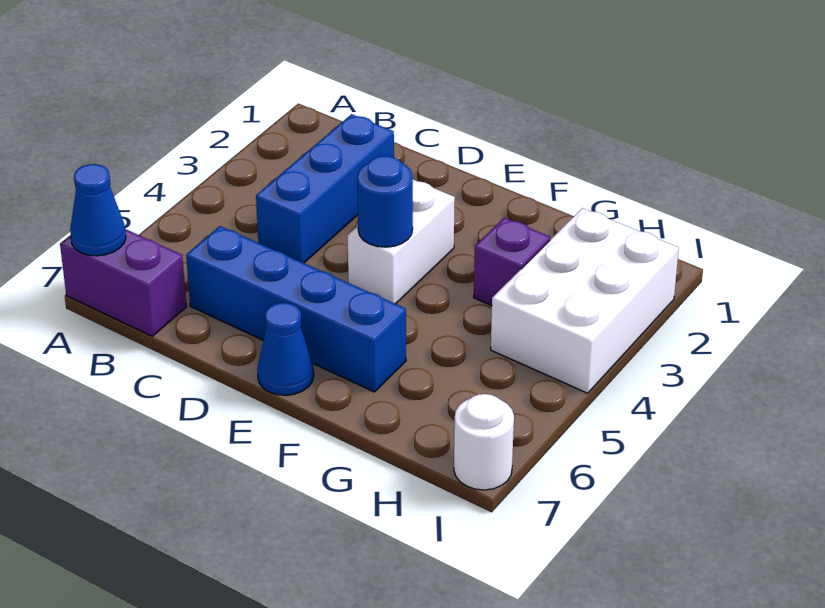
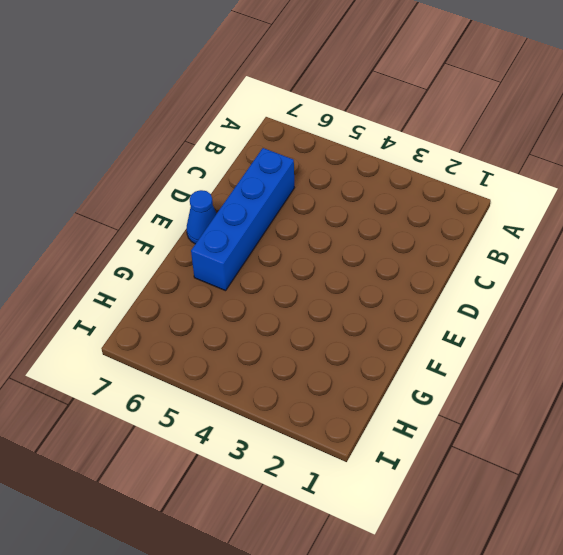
none -> purple 1x2 brick [60,229,186,336]
none -> blue 1x3 brick [256,114,394,263]

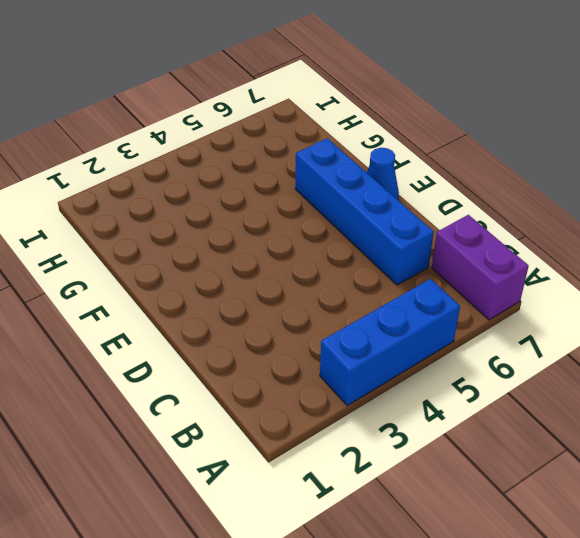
blue 1x3 brick [320,279,460,405] -> blue 1x3 brick moved to [256,114,394,263]
none -> white 1x2 brick [347,180,455,304]
none -> purple 1x1 brick [474,218,550,306]

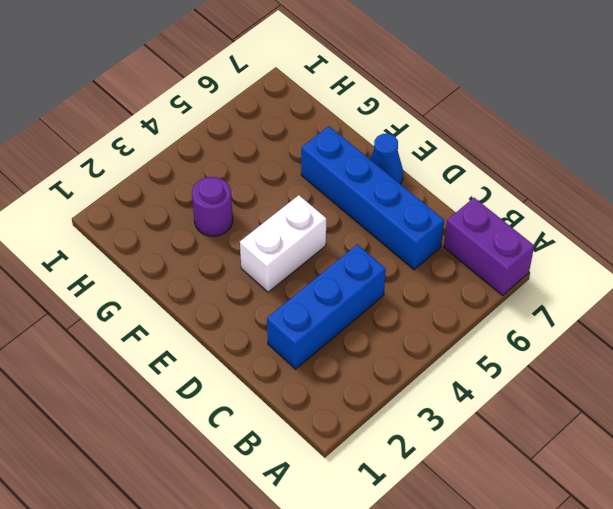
purple 1x1 round brick [192,177,233,236] -> purple 1x1 brick [474,218,550,306]
none -> white 2x3 brick [491,208,679,393]
none -> white 1x1 round brick [454,394,514,490]

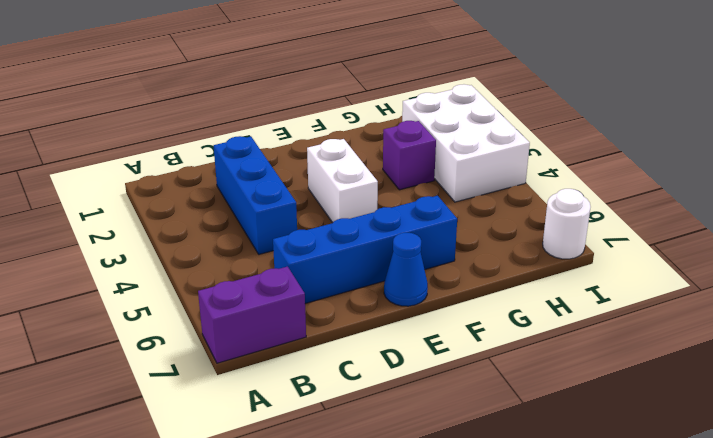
none -> blue 1x1 cone [70,164,126,256]
none -> blue 1x1 round brick [357,156,413,247]

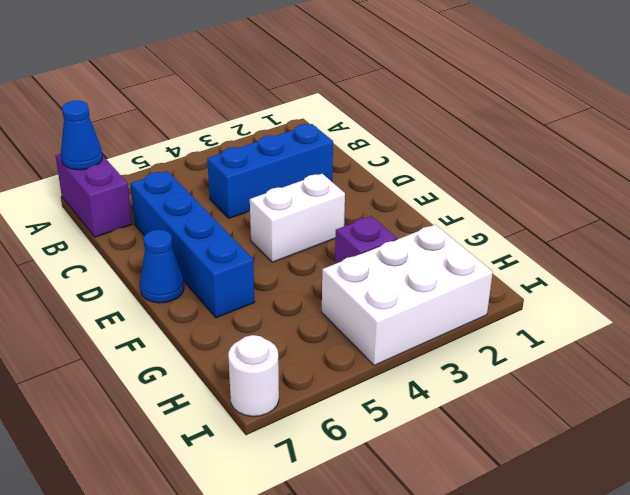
none -> blue 1x1 round brick [357,156,413,247]

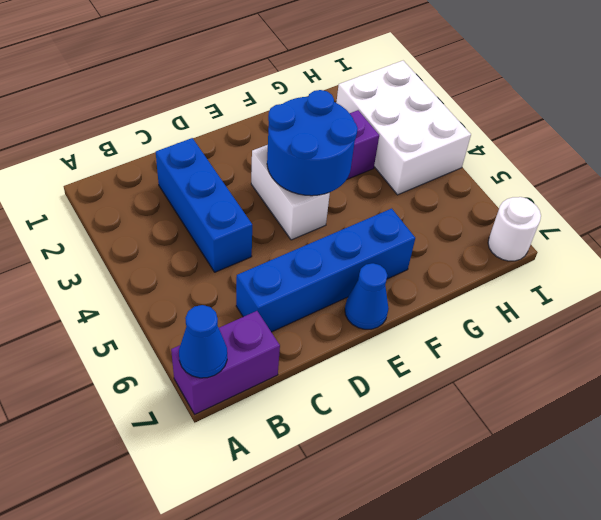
blue 2x2 round brick [267,90,358,196] -> blue 1x1 round brick [357,156,413,247]

